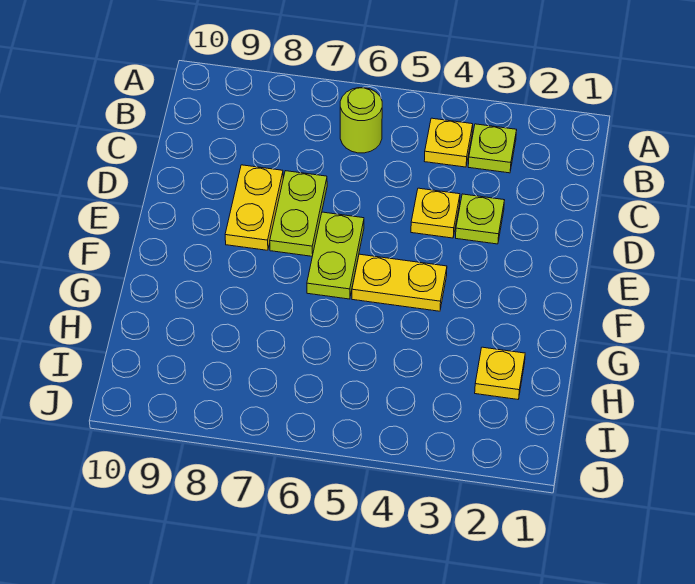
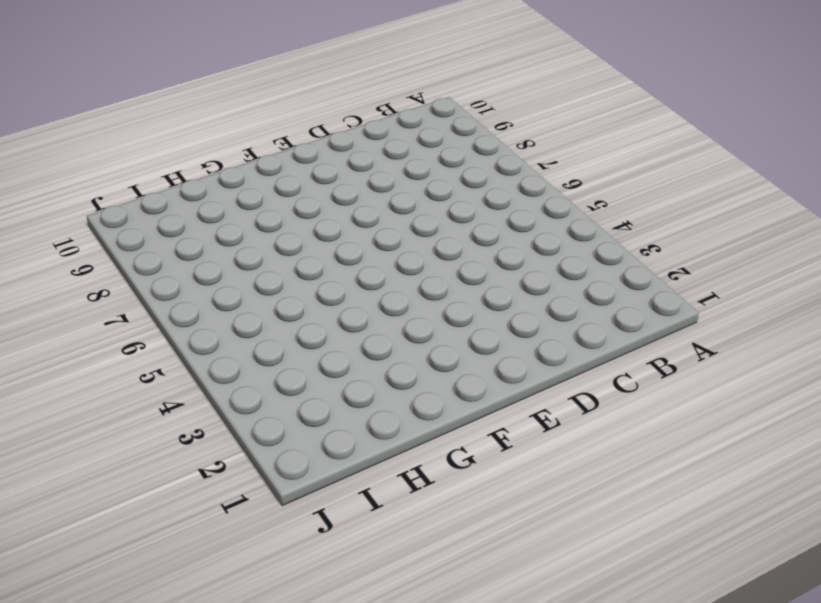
none -> lime 1x1 plate [468,124,517,173]
none -> yellow 1x1 plate [424,118,473,167]

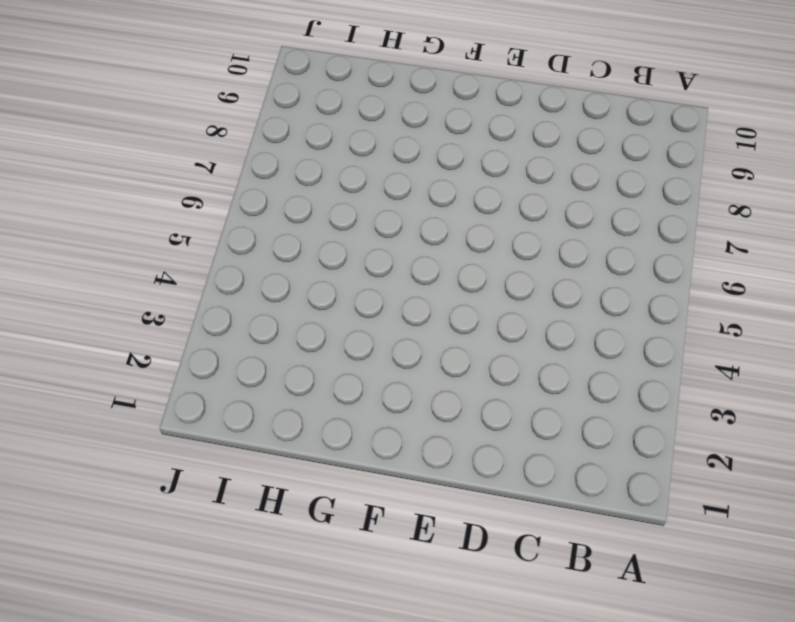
none -> lime 1x1 plate [468,124,517,173]
none -> yellow 1x1 plate [424,118,473,167]

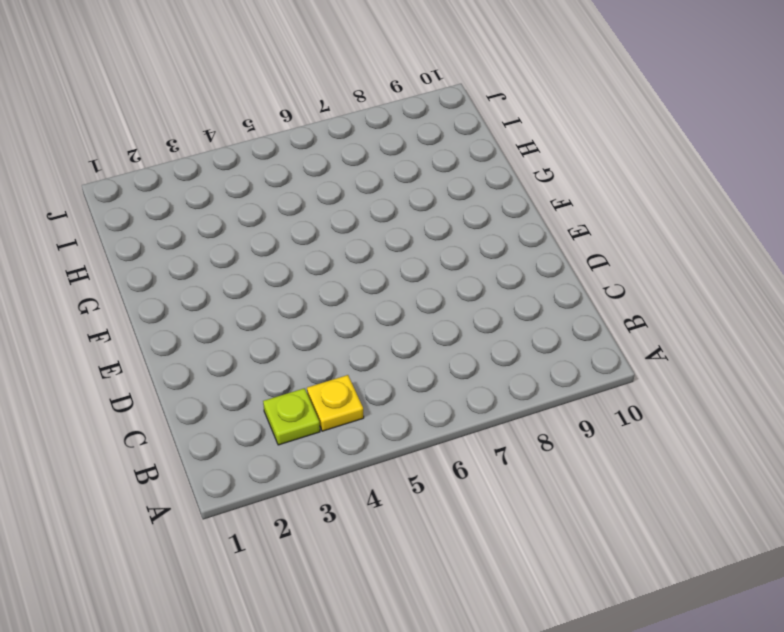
none -> lime 1x1 round brick [340,88,382,153]
none -> lime 1x1 plate [456,194,504,244]

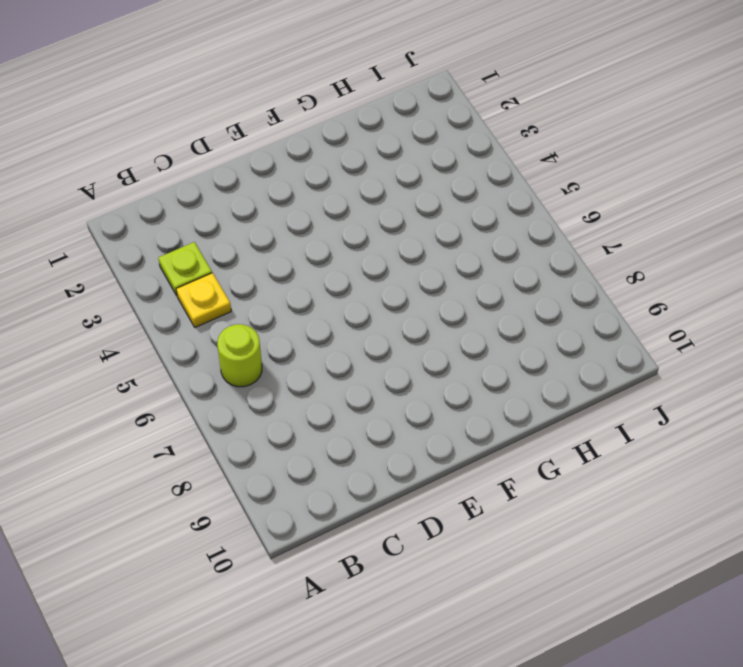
none -> lime 1x1 plate [456,194,504,244]
none -> yellow 1x1 plate [411,188,460,238]

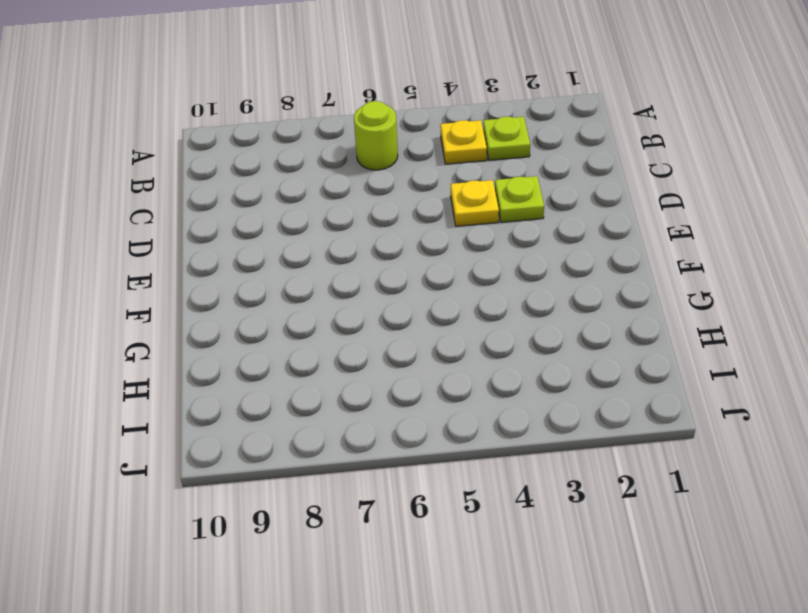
none -> lime 1x2 plate [270,171,327,256]
none -> yellow 1x2 plate [225,165,283,250]

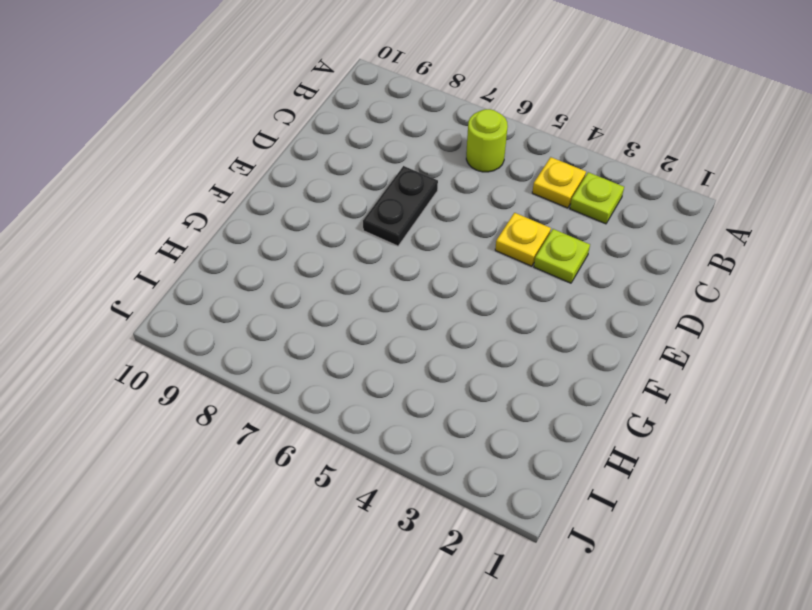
black 1x2 plate [363,166,438,246] -> lime 1x2 plate [270,171,327,256]
none -> yellow 1x2 plate [225,165,283,250]
none -> lime 1x2 plate [307,212,364,299]

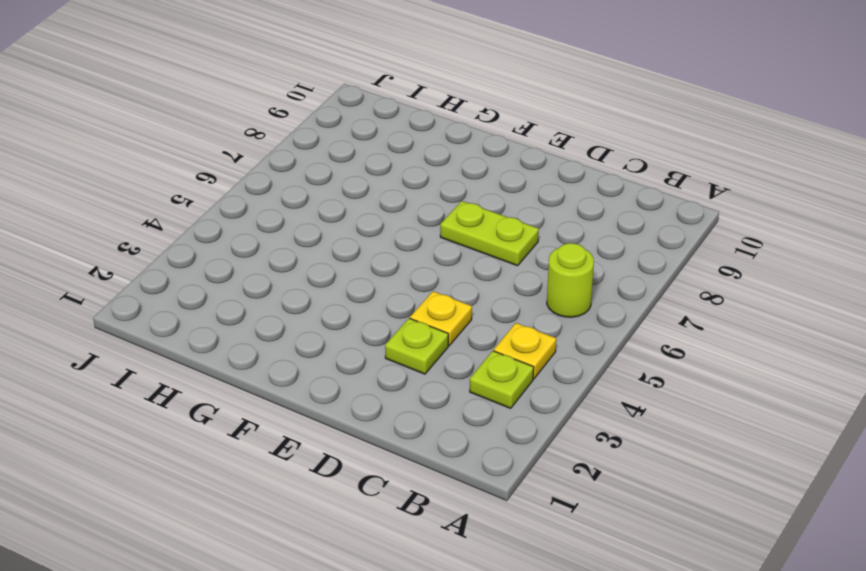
none -> yellow 1x2 plate [225,165,283,250]
none -> lime 1x2 plate [307,212,364,299]

